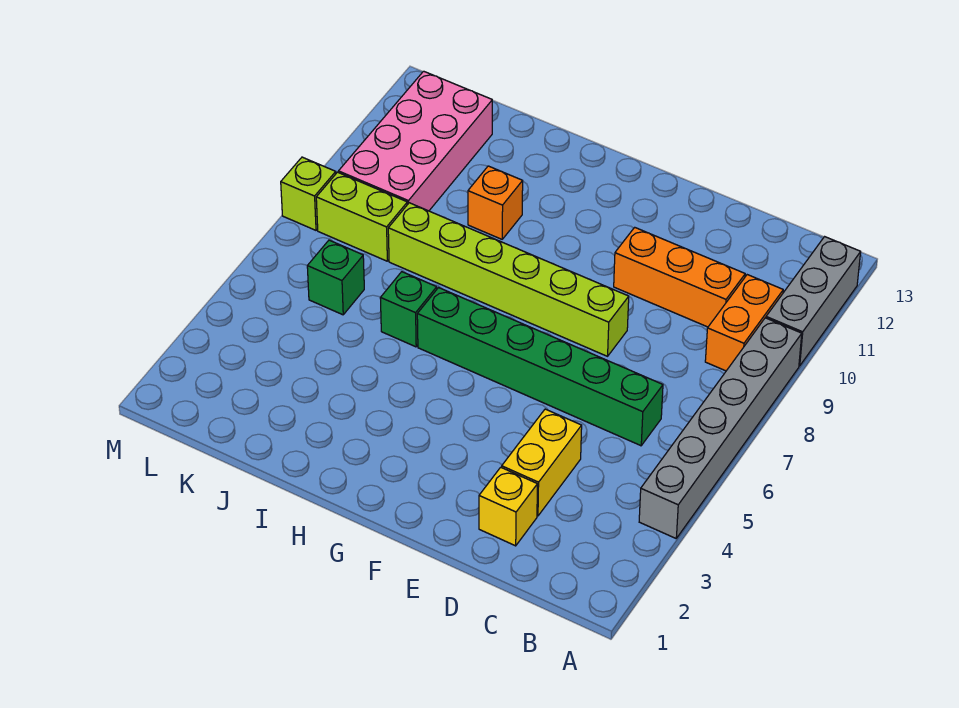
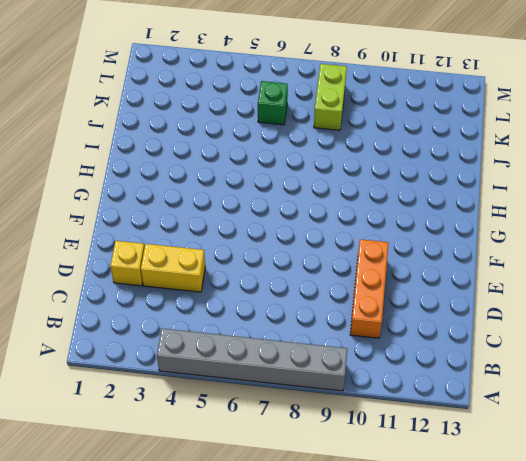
none -> grey 1x3 brick [766,237,861,366]
none -> orange 1x2 brick [705,275,783,371]
none -> green 1x6 brick [417,288,663,446]

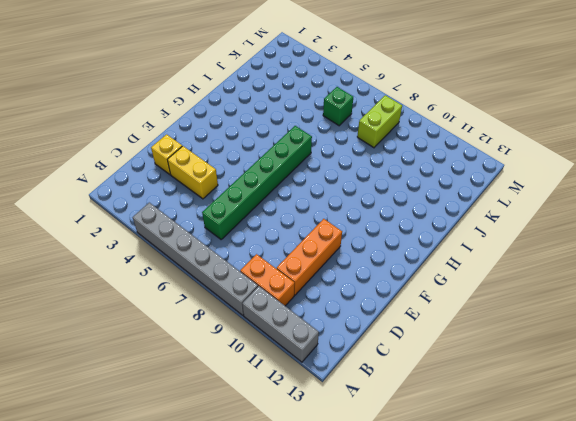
none -> lime 1x6 brick [388,203,629,356]
none -> green 1x1 brick [380,272,437,347]
none -> orange 1x1 brick [468,166,523,239]

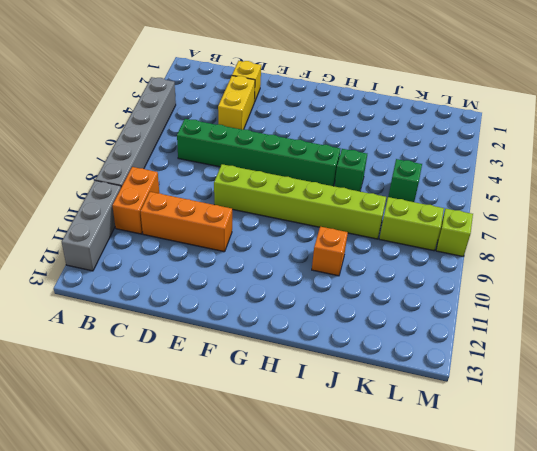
none -> pink 2x4 brick [338,71,492,211]

